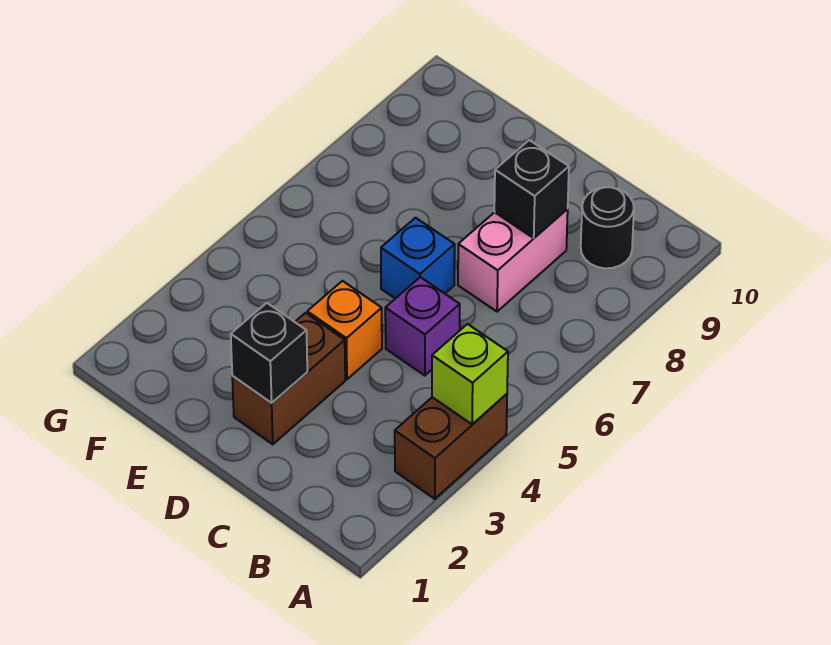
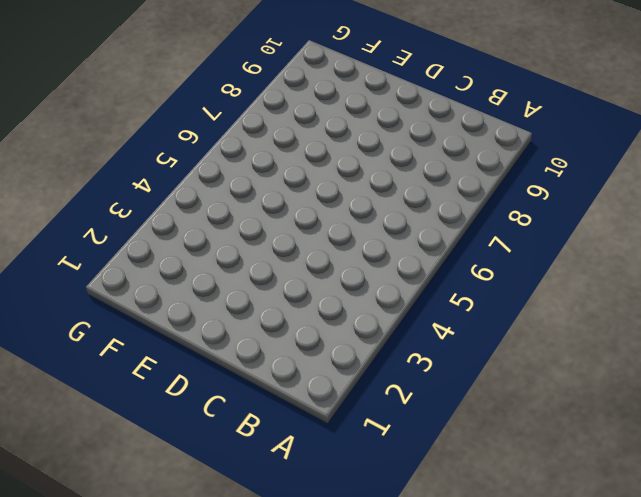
none -> brown 1x2 brick [395,394,507,499]
none -> black 1x1 round brick [581,187,634,268]

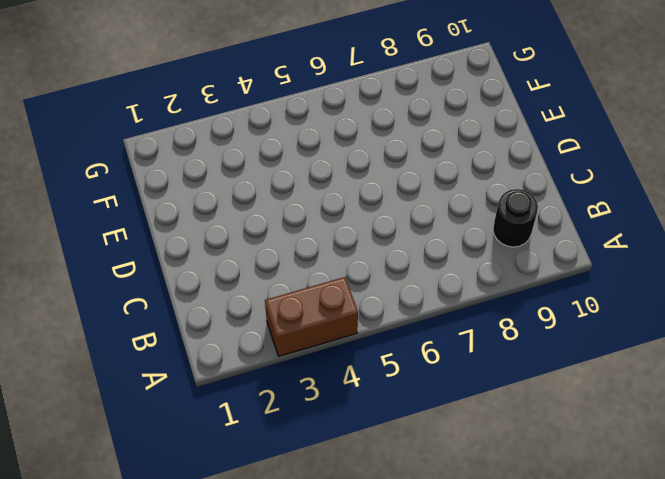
none -> purple 1x1 brick [385,277,460,376]
none -> pink 1x2 brick [458,209,568,312]

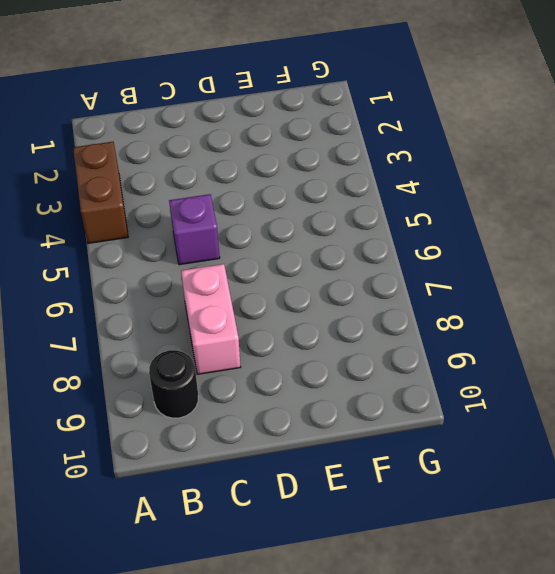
none -> brown 1x2 brick [232,313,345,444]
none -> orange 1x1 brick [307,281,382,379]

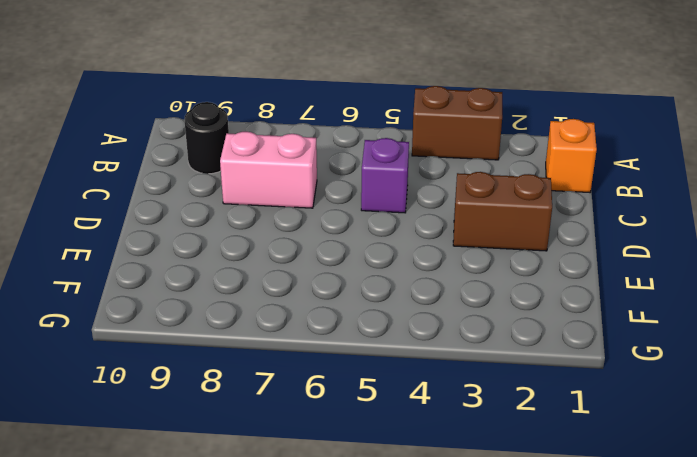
orange 1x1 brick [546,119,597,192] -> orange 1x1 brick moved to [307,281,382,379]
none -> blue 1x1 brick [381,218,455,299]
none -> lime 1x1 brick [432,324,508,424]

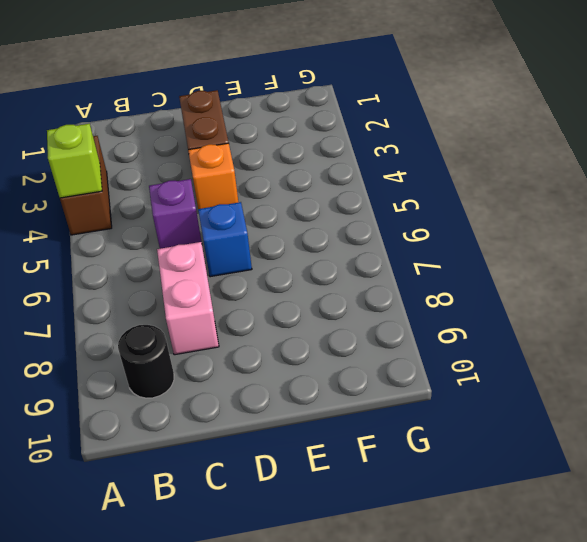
none -> black 1x1 brick [494,140,569,238]
none -> black 1x1 brick [231,303,307,403]

